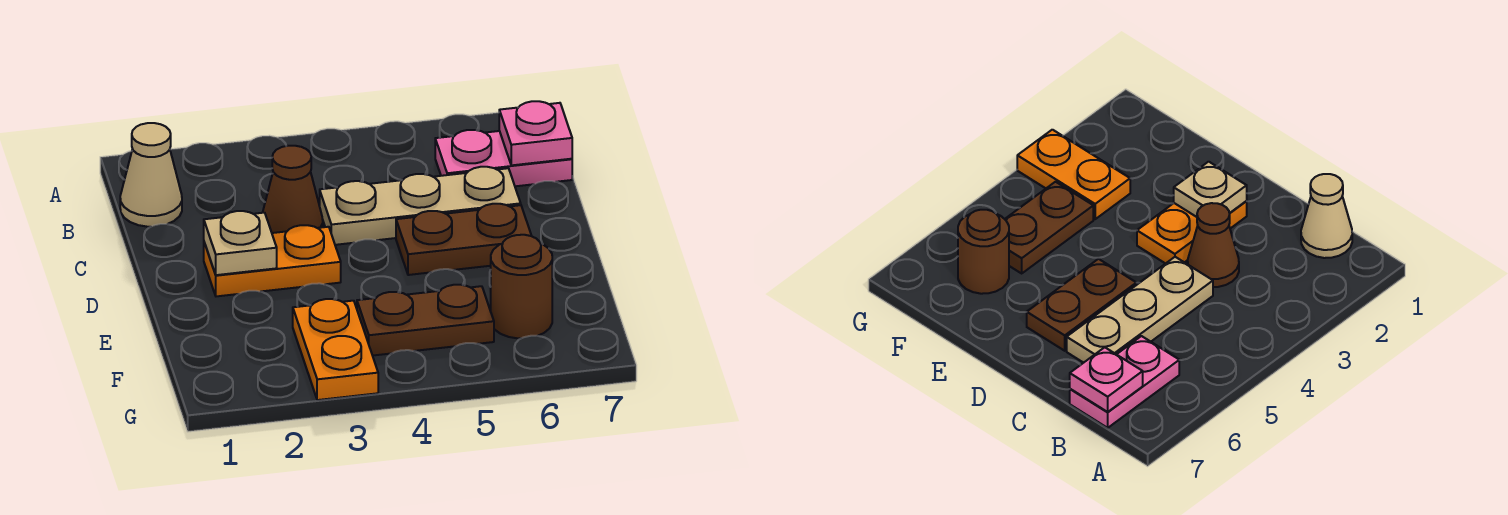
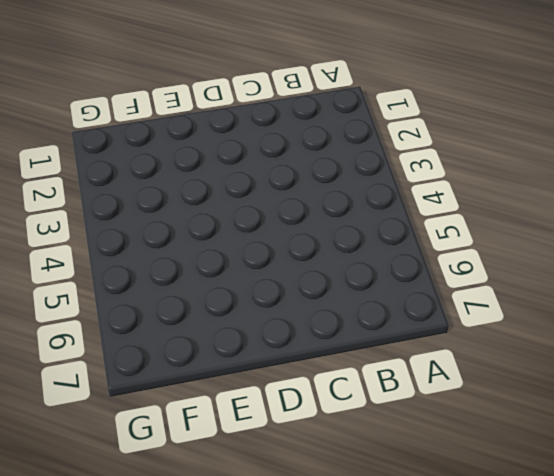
none -> tan 1x1 cone [120,123,182,227]
none -> pink 1x2 plate [435,130,572,186]

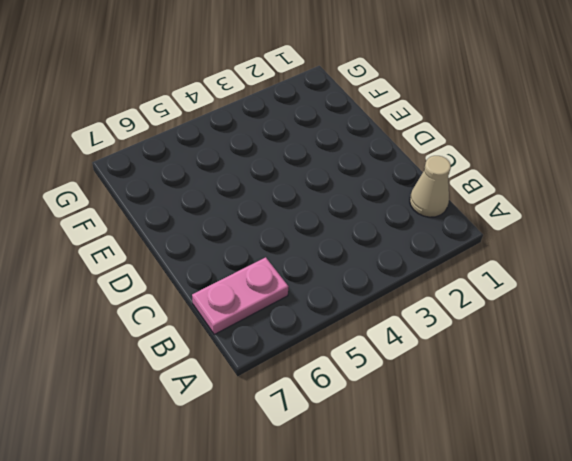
none -> brown 1x1 cone [263,146,323,233]
none -> tan 1x3 plate [320,167,521,245]

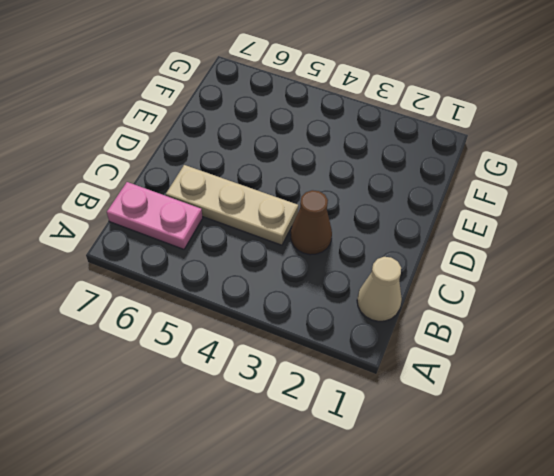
none -> orange 1x2 plate [204,225,341,296]
none -> brown 1x2 plate [396,204,531,275]

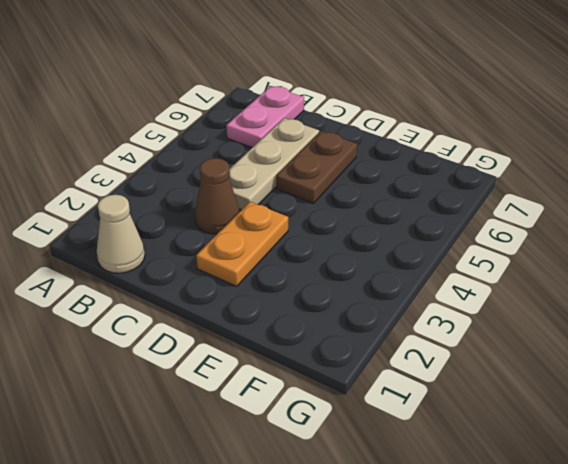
none -> orange 1x2 plate [293,299,378,400]
none -> brown 1x2 plate [357,285,494,356]

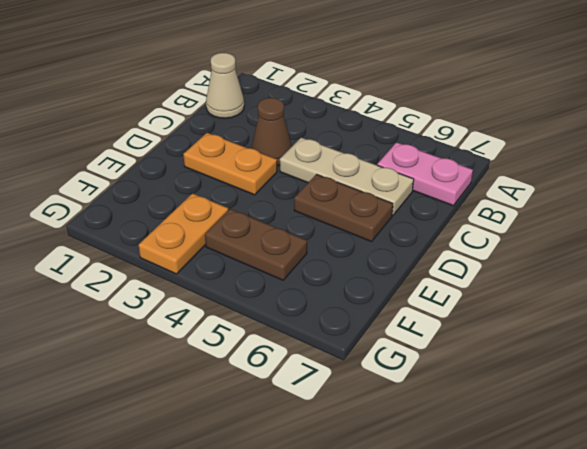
none -> brown 1x1 round brick [491,235,552,338]
none -> pink 1x1 plate [499,101,572,165]

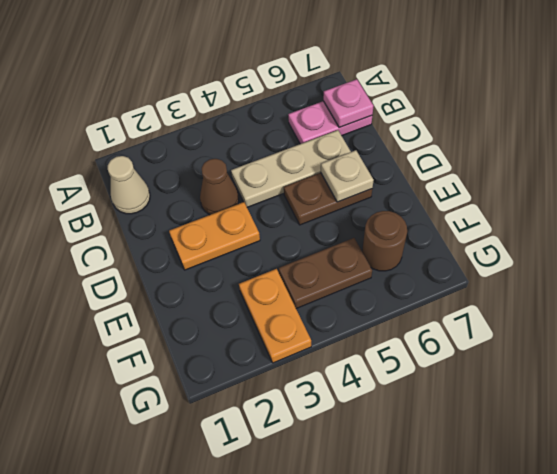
tan 1x1 plate [321,150,374,202] -> tan 1x1 plate moved to [204,211,277,275]

